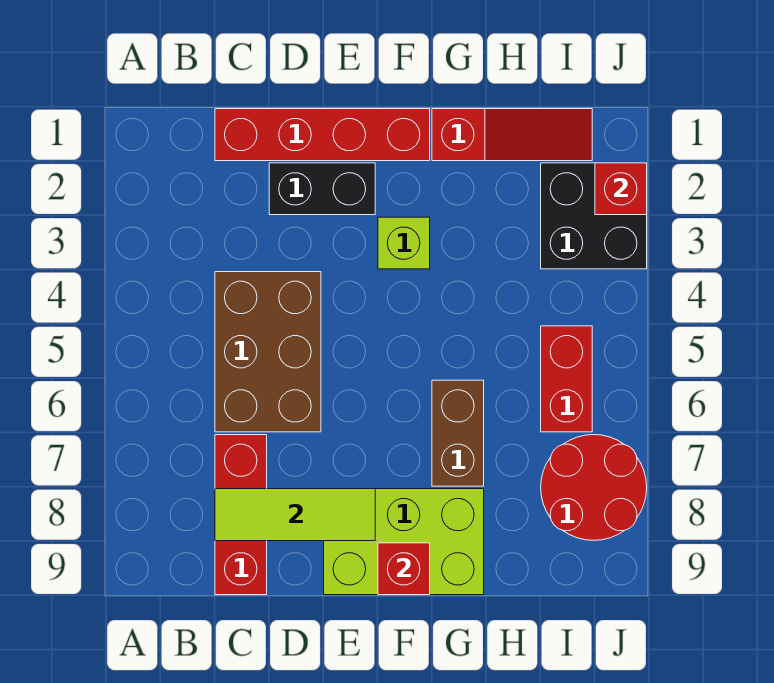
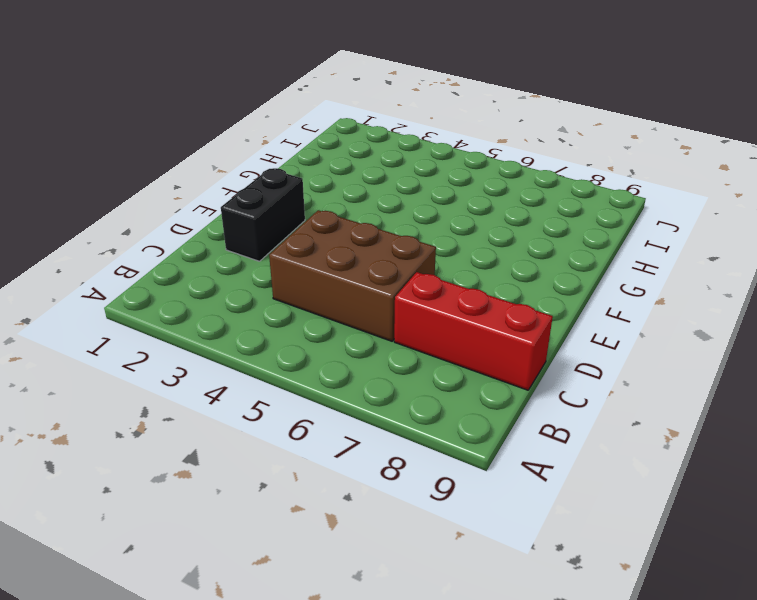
none -> red 1x4 brick [215,109,430,161]
none -> lime 2x3 brick [324,489,484,595]
none -> lime 1x1 brick [378,217,430,269]

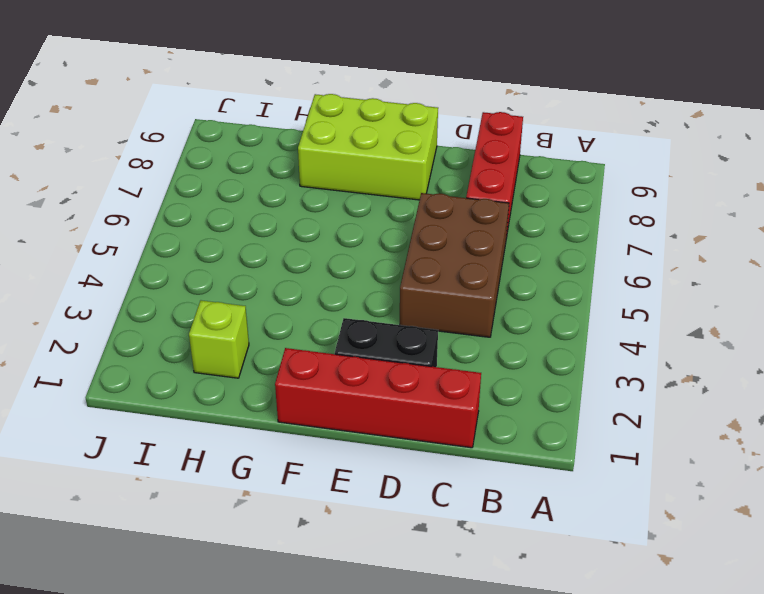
lime 1x1 brick [189,300,249,378] -> lime 1x1 brick moved to [378,217,430,269]
none -> red 1x3 slope [432,109,592,161]
none -> brown 1x2 brick [432,380,484,486]
none -> black 2x2 brick [541,163,647,269]

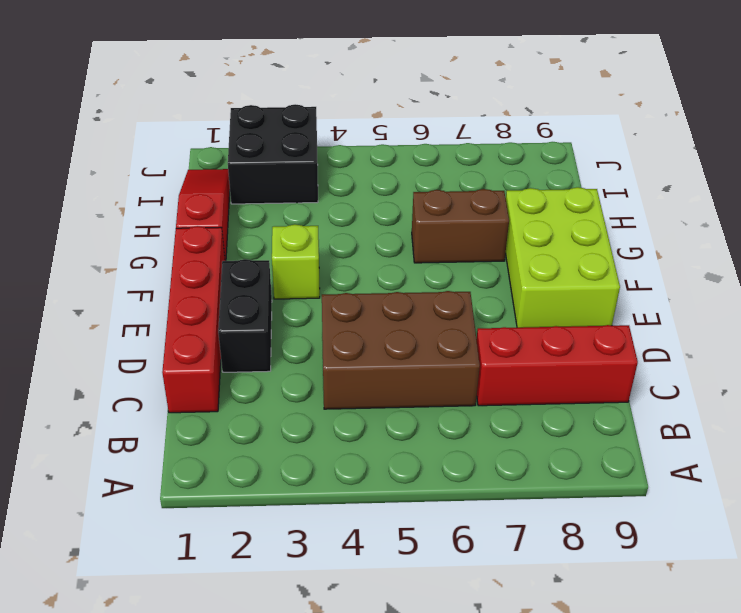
none -> red 1x2 brick [541,326,592,432]
none -> red 2x2 round brick [541,435,647,540]
none -> lime 1x3 tile [215,489,375,541]

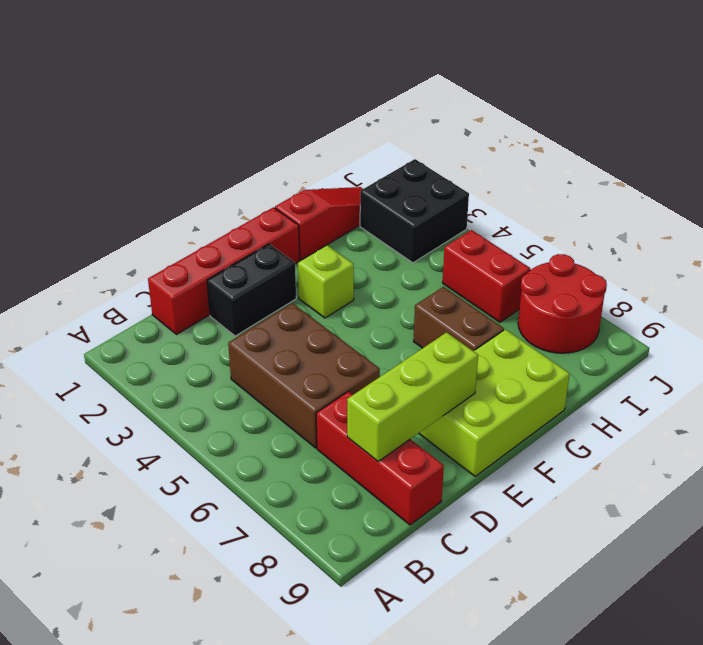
lime 1x3 brick [347,332,478,461] -> lime 1x3 tile [215,489,375,541]
none -> red 1x1 brick [378,543,430,595]
none -> red 1x1 brick [595,163,647,215]

